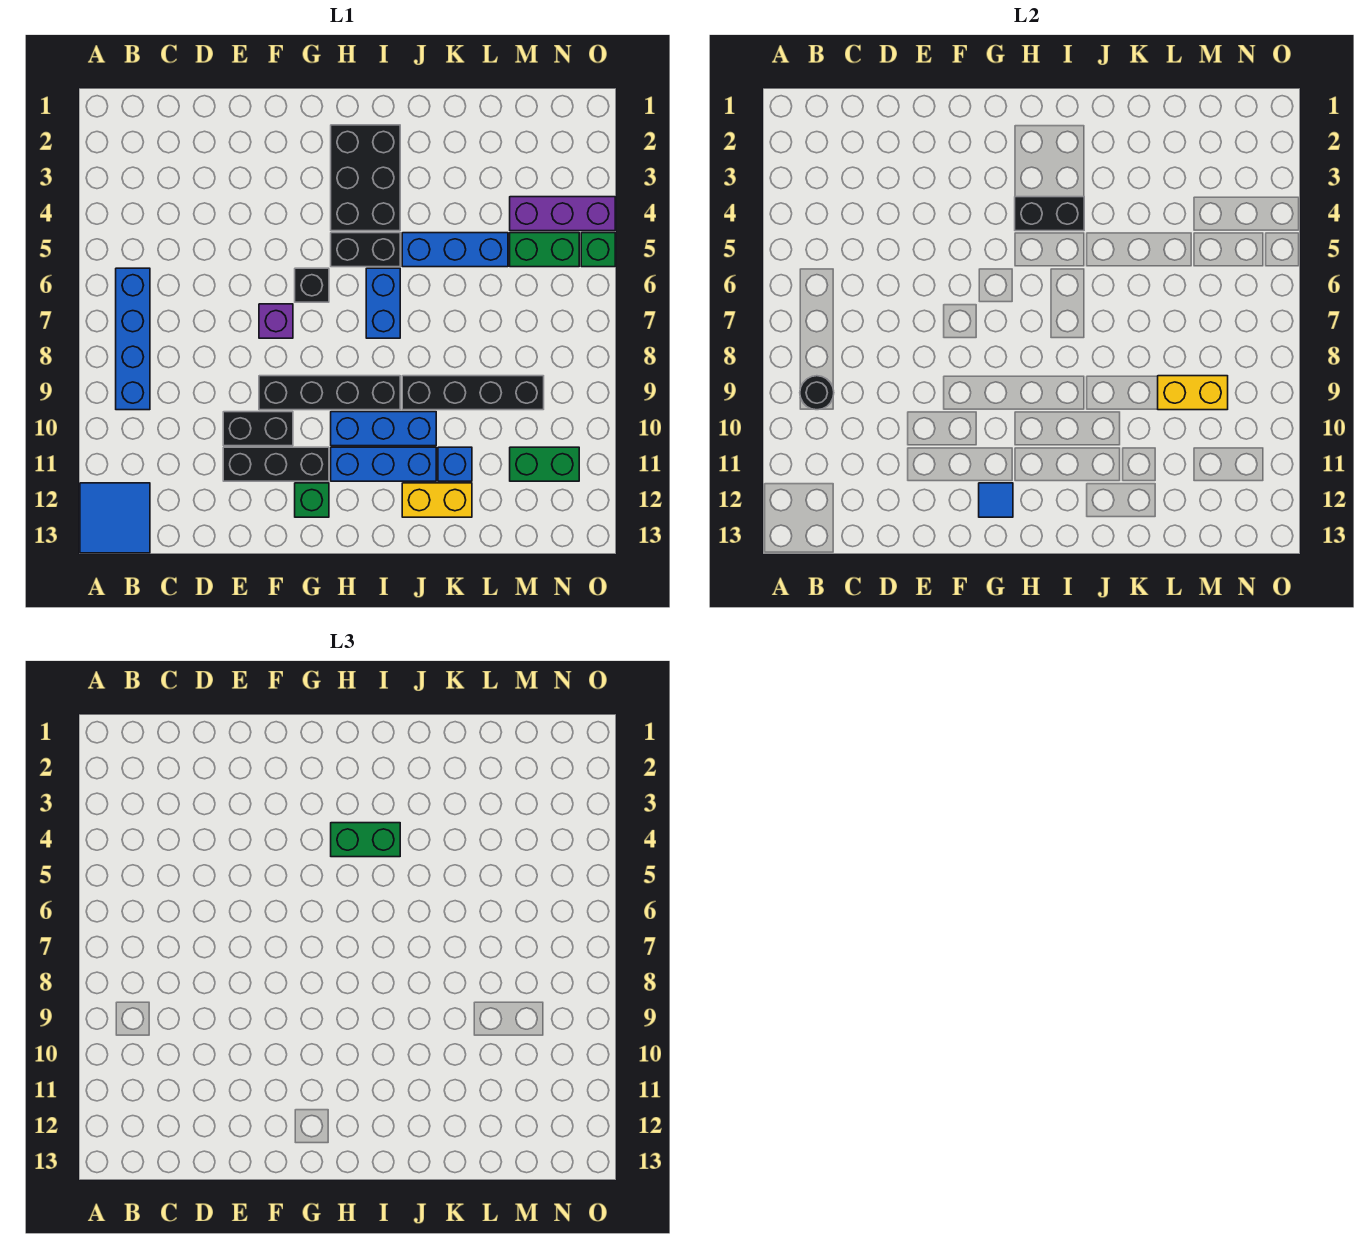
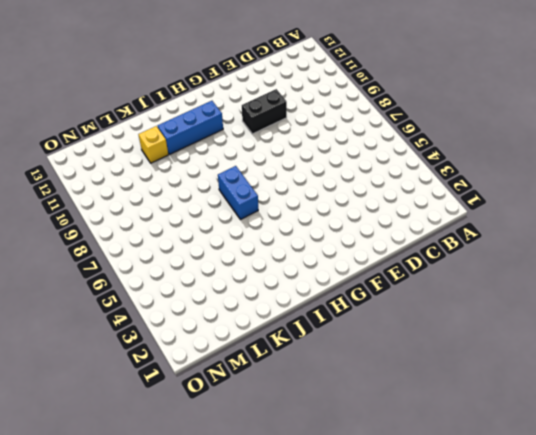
yellow 1x1 brick [138,126,168,163] -> blue 1x1 brick [438,447,472,481]
none -> blue 2x2 tile [80,483,150,553]
none -> blue 1x4 brick [116,268,150,410]
none -> black 1x3 brick [223,447,329,481]

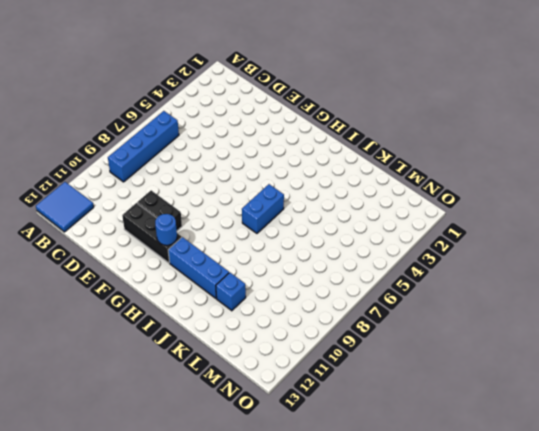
blue 1x1 round brick [155,214,177,245] -> none
none -> purple 1x1 brick [259,304,293,338]
none -> black 1x4 brick [259,376,400,410]
none -> black 1x1 brick [295,268,329,302]

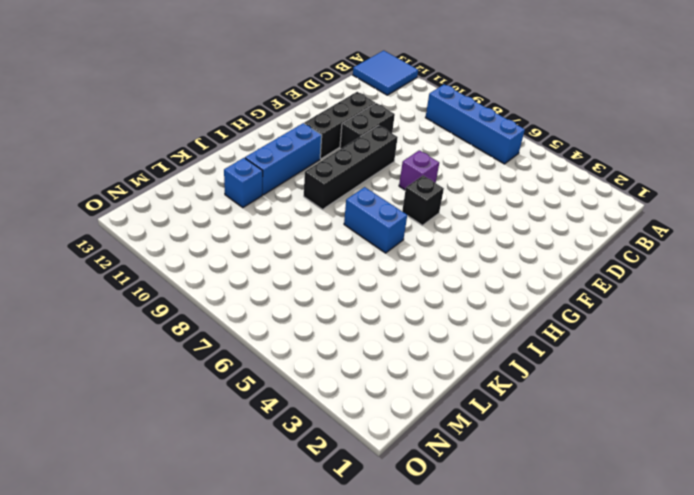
none -> green 1x1 brick [295,483,329,517]
none -> black 2x3 brick [331,125,400,231]
none -> black 1x2 brick [331,233,400,267]

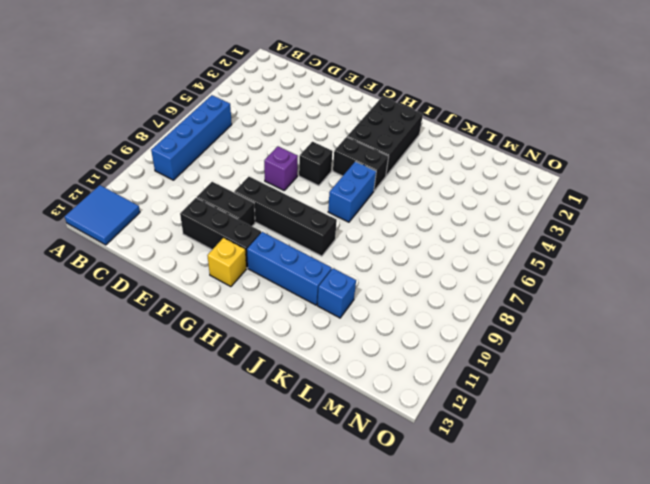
yellow 1x1 brick [207,238,246,287] -> green 1x1 brick [295,483,329,517]
none -> blue 1x3 brick [331,412,436,446]
none -> blue 1x3 brick [402,233,508,267]
none -> black 1x4 brick [402,376,544,410]

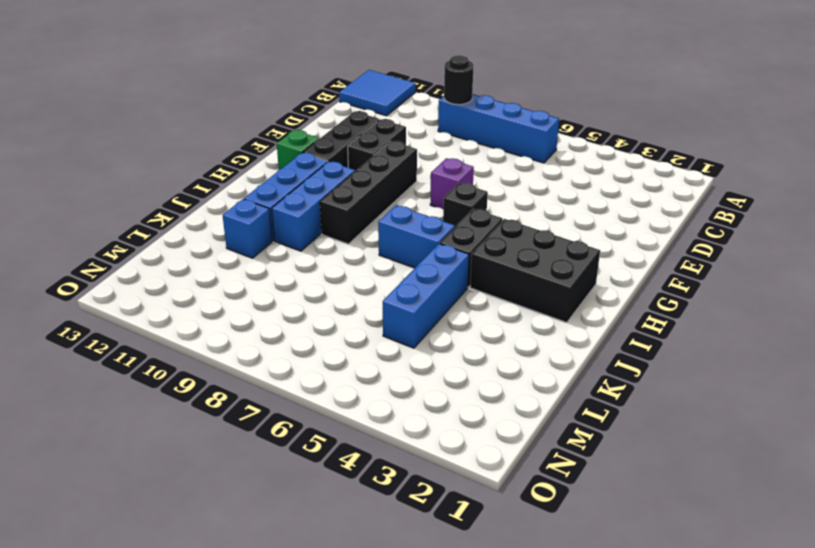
none -> black 1x4 brick [402,376,544,410]
none -> yellow 1x2 brick [402,483,472,517]
none -> purple 1x3 brick [510,197,615,231]

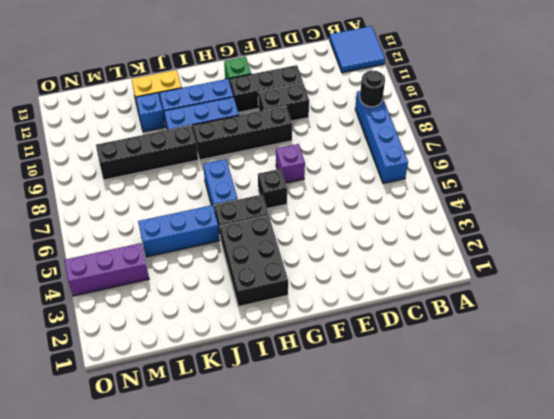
none -> green 1x2 brick [510,233,579,267]
none -> green 1x2 brick [510,447,579,481]
none -> green 1x1 brick [581,233,615,267]

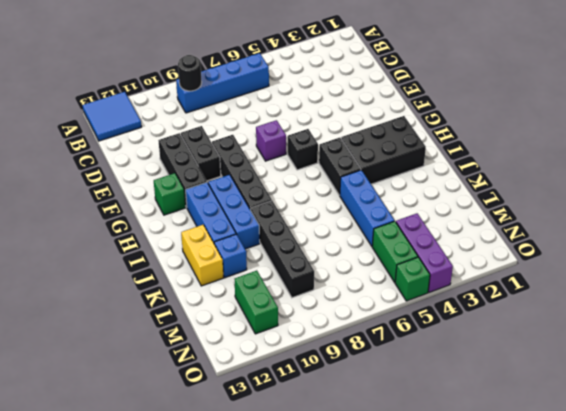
none -> blue 1x2 brick [366,268,400,338]
none -> blue 1x1 tile [979,483,1013,517]
none -> black 1x2 brick [1015,197,1084,231]

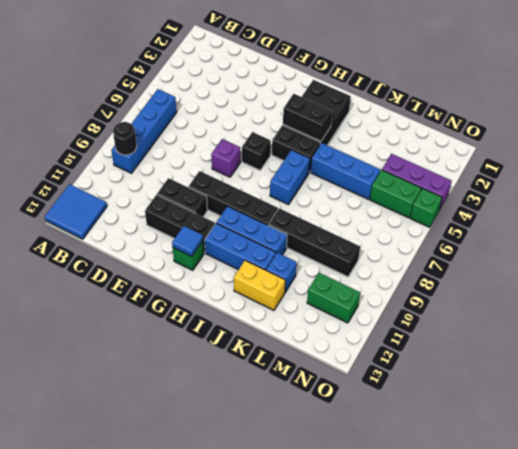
none -> yellow 1x2 brick [1158,376,1228,410]
none -> green 1x2 brick [331,823,400,857]

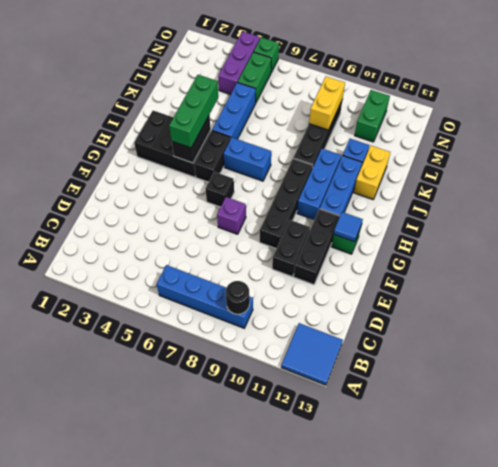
green 1x3 brick [169,75,218,148] -> green 1x2 brick [331,823,400,857]

